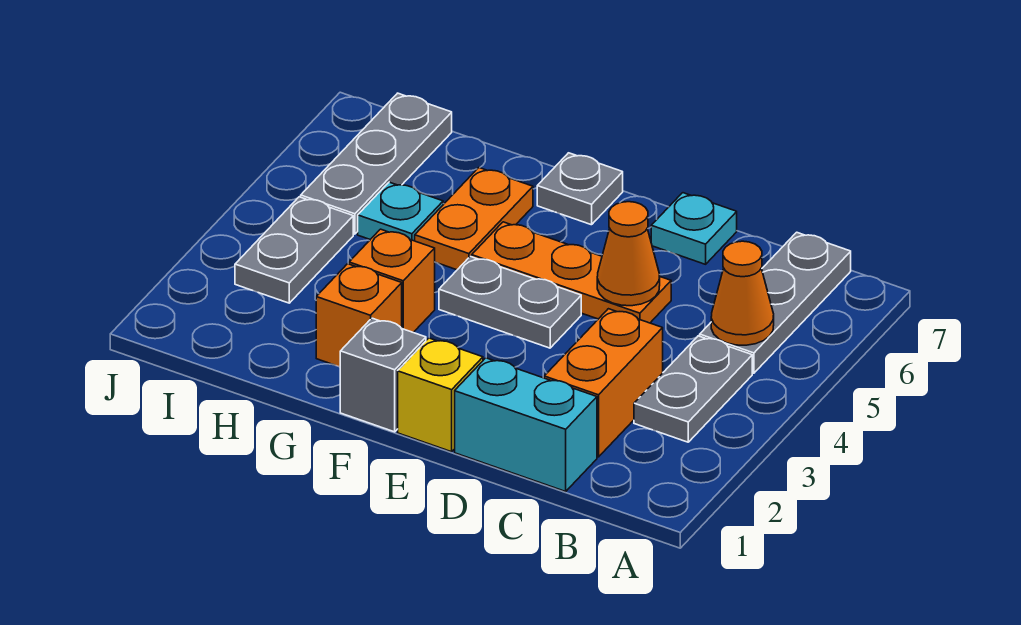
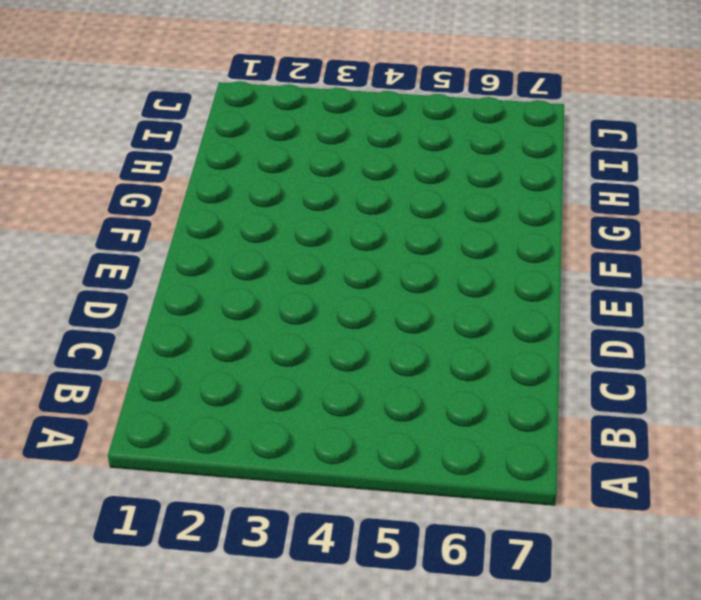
none -> grey 1x2 plate [634,336,752,442]
none -> grey 1x3 plate [700,232,851,373]
none -> cyan 1x2 brick [455,358,597,491]

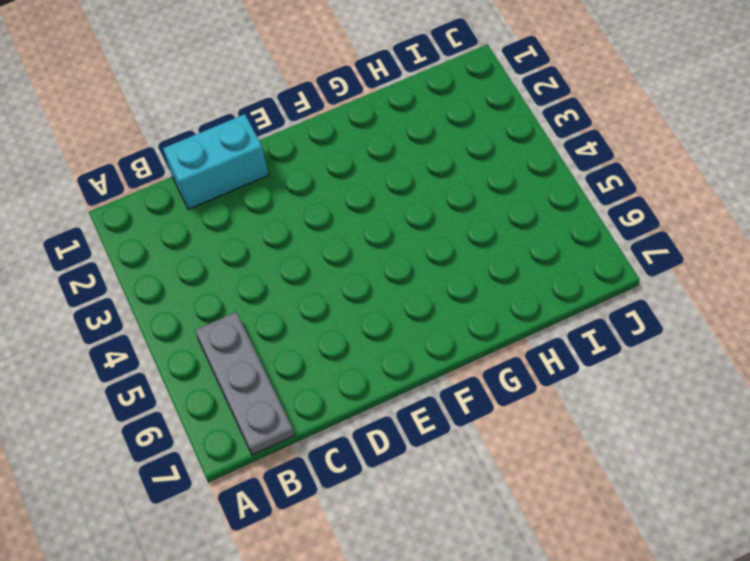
none -> grey 1x2 plate [634,336,752,442]
none -> orange 1x2 brick [544,309,663,457]
none -> orange 1x3 plate [472,222,671,323]

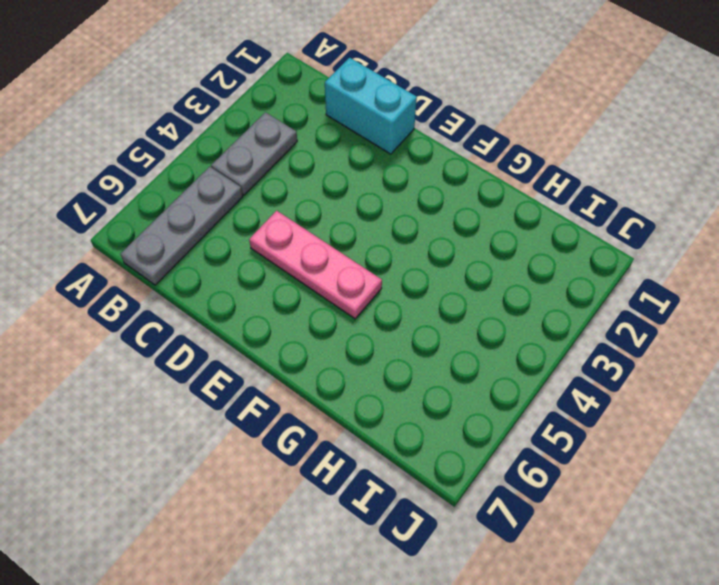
pink 1x3 plate [249,211,382,319] -> orange 1x3 plate [472,222,671,323]
none -> orange 1x2 brick [544,309,663,457]
none -> cyan 1x1 plate [651,193,737,264]
none -> yellow 1x1 brick [398,338,483,452]

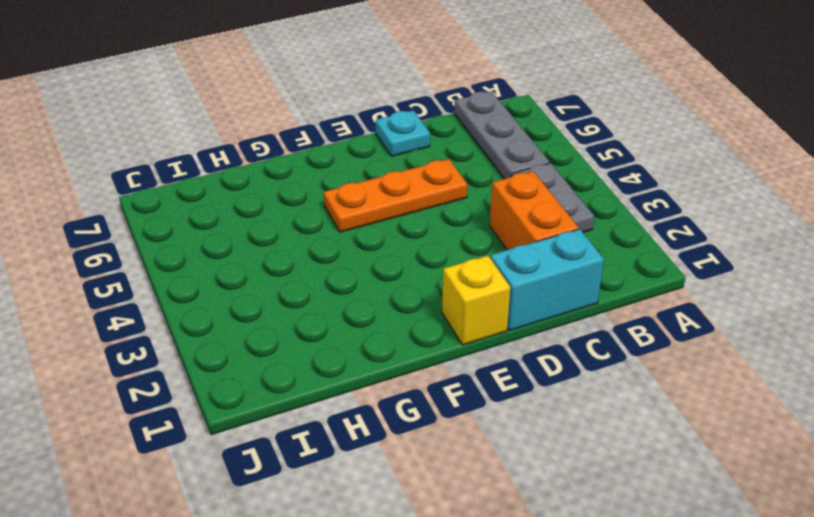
none -> grey 1x2 plate [439,256,581,348]
none -> grey 1x1 brick [340,318,426,432]
none -> grey 1x1 plate [537,153,623,225]

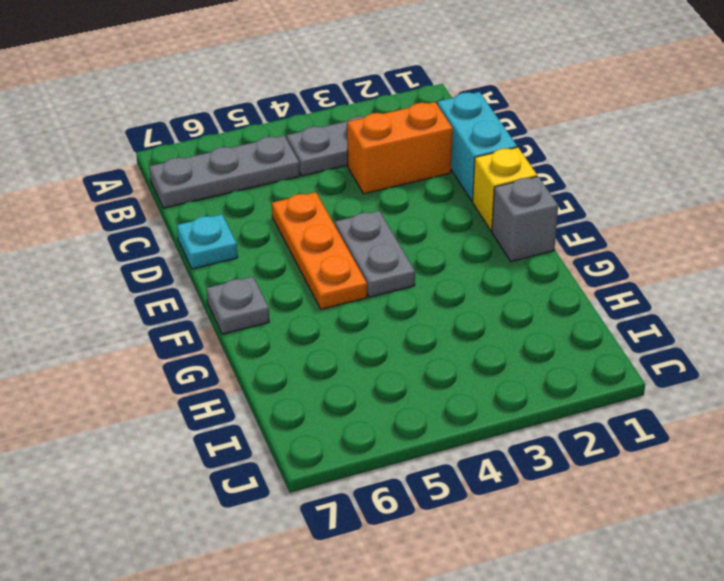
none -> orange 1x1 brick [316,264,402,367]
none -> orange 1x1 brick [349,229,435,332]
none -> orange 1x2 plate [415,168,533,270]

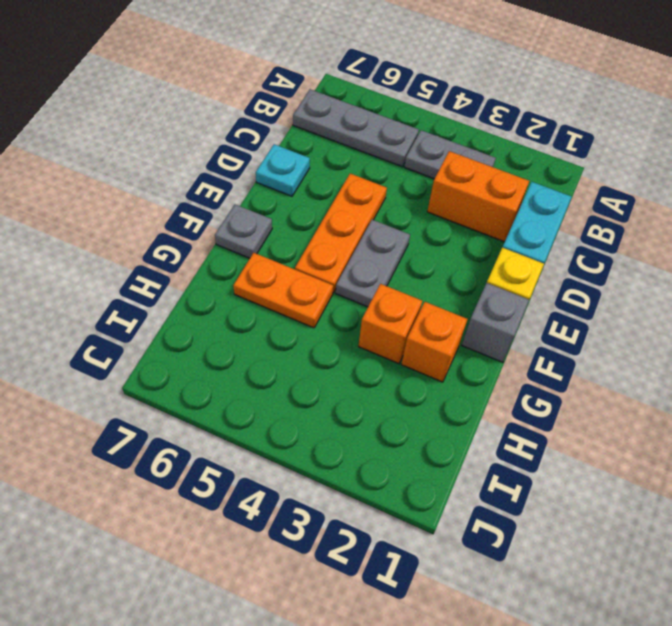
none -> cyan 1x1 plate [358,182,443,241]
none -> grey 1x2 plate [235,197,353,303]
none -> grey 1x3 plate [301,93,452,234]

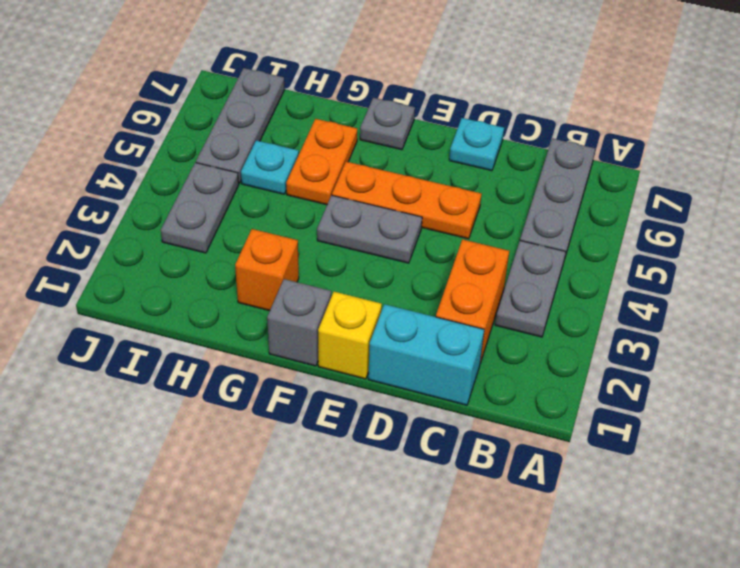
none -> orange 1x1 brick [349,229,435,332]
none -> orange 1x1 cone [711,241,774,345]
none -> orange 1x1 cone [597,202,660,306]

